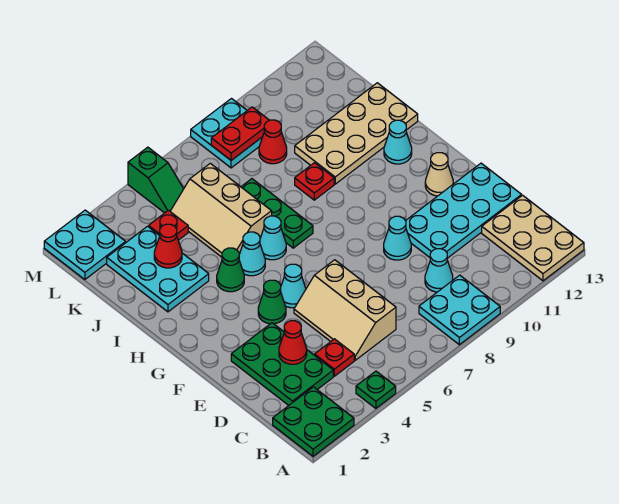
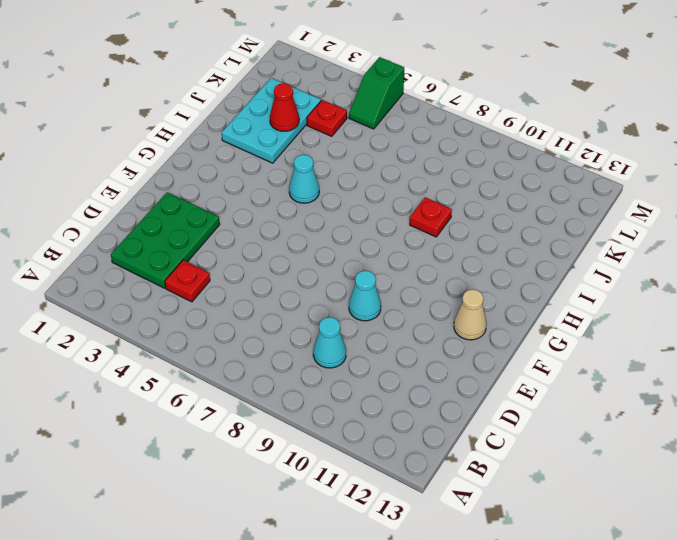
none -> green 2x2 plate [273,387,354,456]
none -> green 1x1 plate [356,371,396,408]
none -> cyan 2x2 plate [419,275,500,345]
none -> tan 2x3 plate [482,195,584,281]

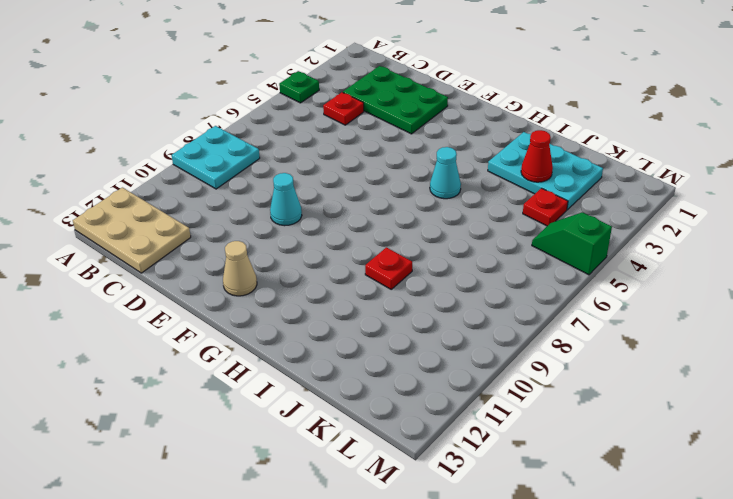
none -> green 2x2 plate [273,387,354,456]
none -> tan 2x3 slope [294,260,396,360]
none -> cyan 1x1 cone [425,249,453,292]
none -> cyan 2x4 plate [406,163,522,258]

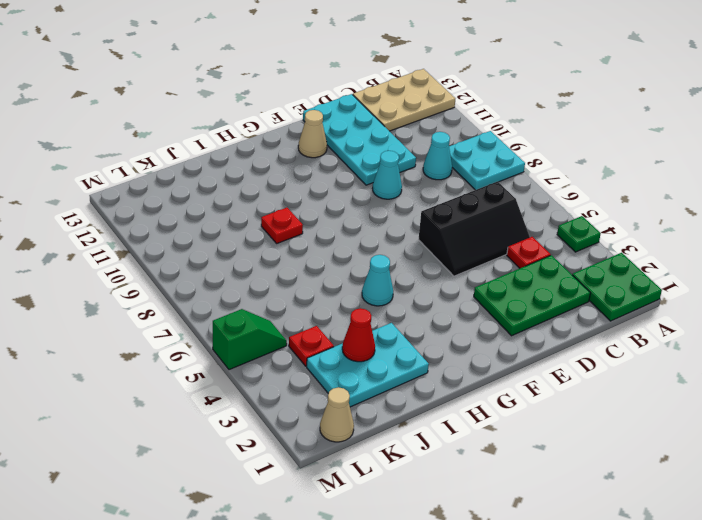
black 2x3 slope [419,182,530,276] -> tan 2x3 slope [294,260,396,360]
tan 1x1 cone [320,387,354,442] -> cyan 2x2 plate [44,210,126,280]
none -> green 1x1 cone [258,280,286,324]
none -> cyan 1x1 cone [281,264,306,308]
none -> green 1x1 cone [217,248,244,292]
none -> cyan 1x1 cone [260,216,286,260]

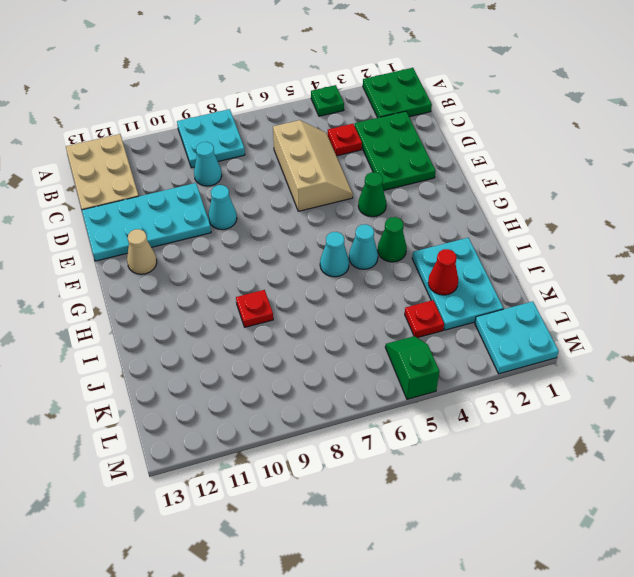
none -> cyan 1x1 cone [281,264,306,308]
none -> green 1x3 plate [241,179,313,248]
none -> cyan 1x1 cone [384,120,412,164]
none -> tan 2x3 slope [170,163,272,257]

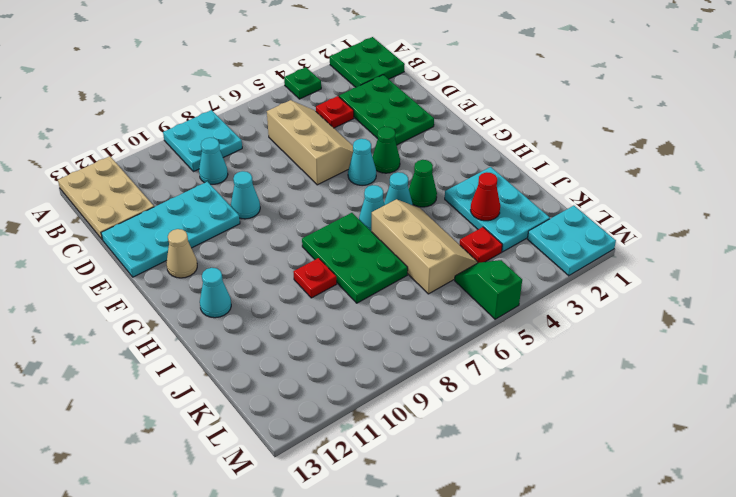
green 2x3 plate [302,213,408,303] -> green 1x3 plate [241,179,313,248]
none -> tan 2x4 plate [295,83,418,184]
none -> red 1x1 cone [259,120,287,164]
none -> cyan 2x2 plate [191,99,262,168]
none -> red 1x1 cone [279,321,307,364]

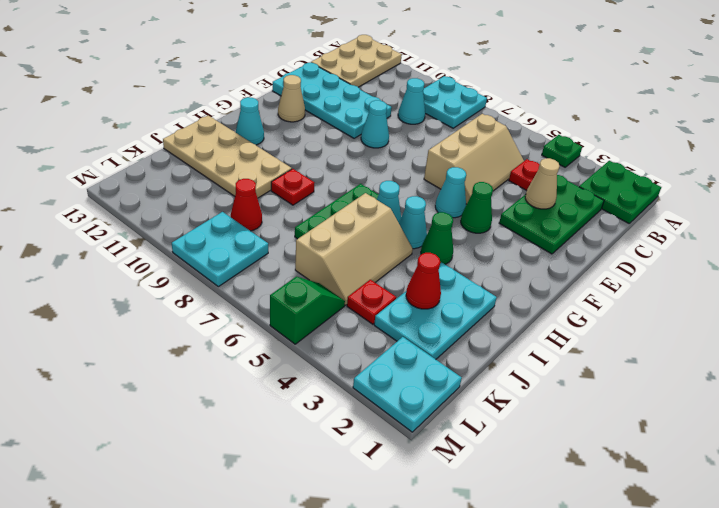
tan 1x1 cone [525,158,560,209] -> red 1x1 cone [279,321,307,364]
none -> red 1x2 plate [211,107,269,160]

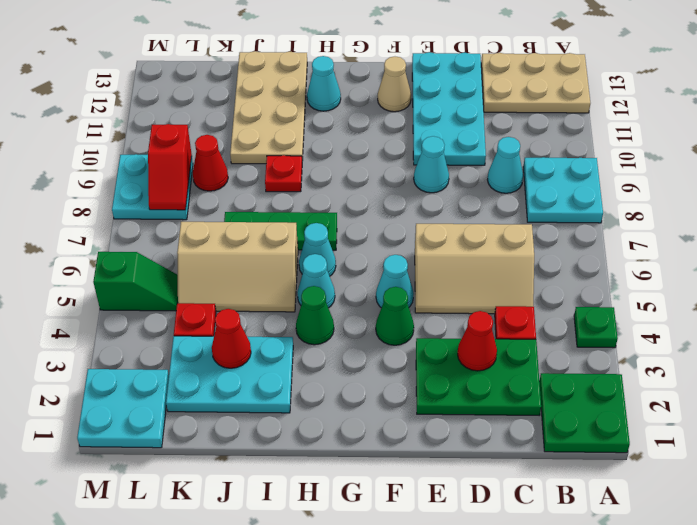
red 1x2 slope [148,124,192,210] -> red 1x2 plate [211,107,269,160]

